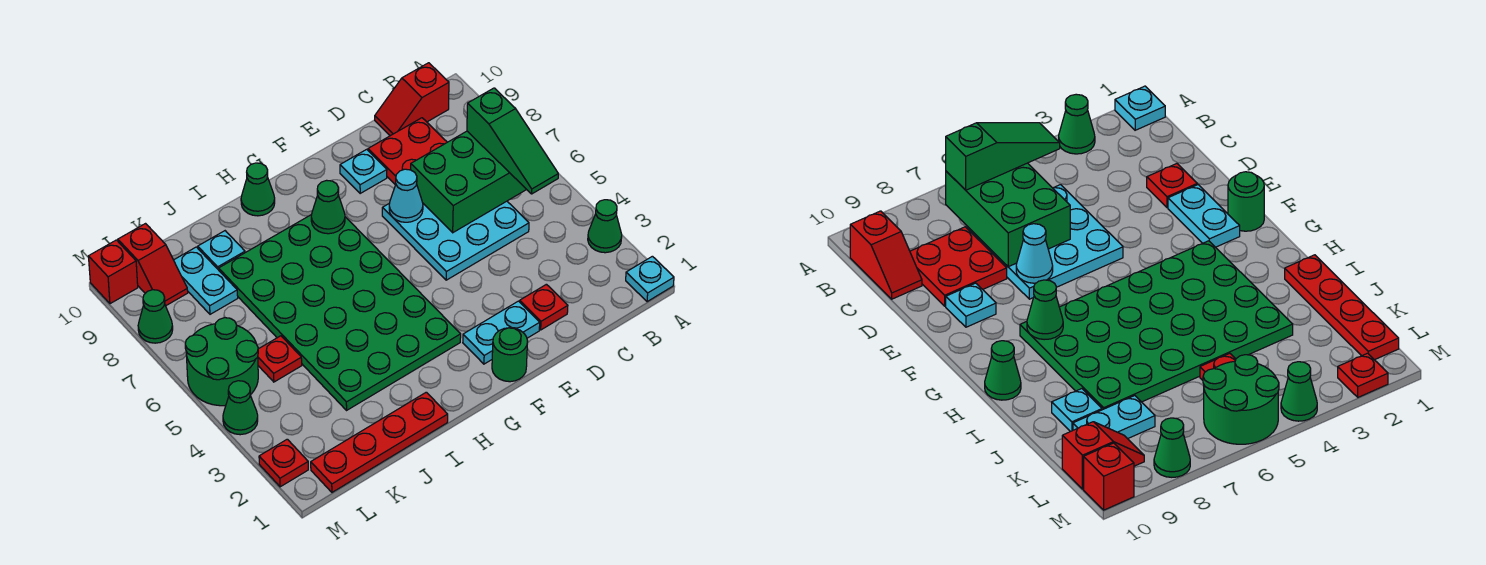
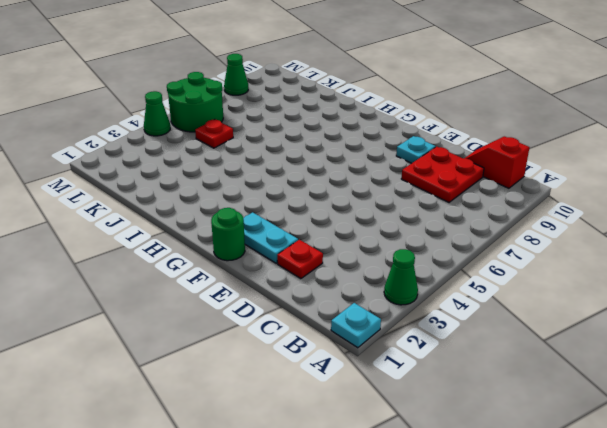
none -> cyan 3x3 plate [382,201,529,280]
none -> green 4x6 plate [219,215,461,410]
none -> green 1x1 cone [241,163,275,216]

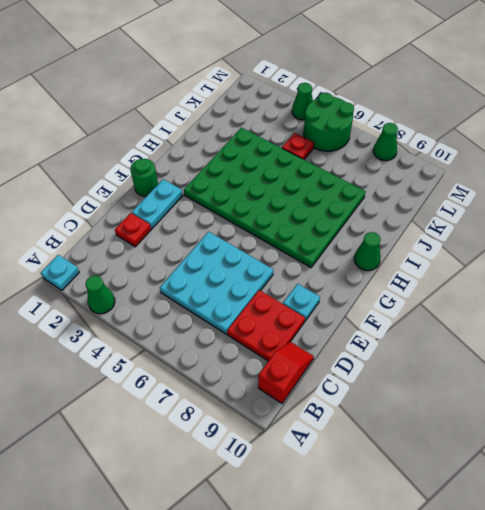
none -> red 1x4 plate [311,392,448,492]
none -> cyan 1x1 plate [198,231,245,270]
none -> cyan 1x2 plate [174,247,238,314]

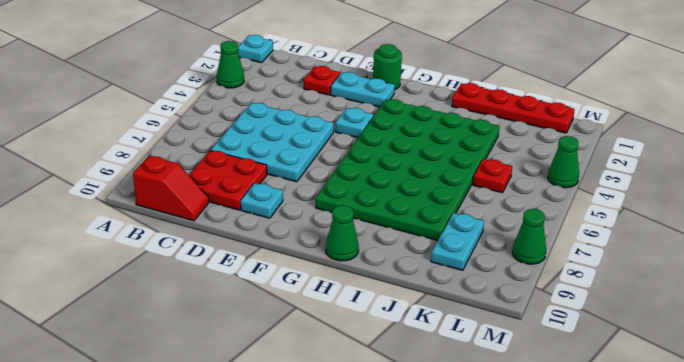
cyan 1x1 plate [336,108,374,138] -> cyan 1x1 plate moved to [198,231,245,270]
none -> green 2x2 round brick [185,318,258,406]
none -> red 1x2 slope [118,224,188,306]
none -> red 1x1 plate [259,439,308,487]

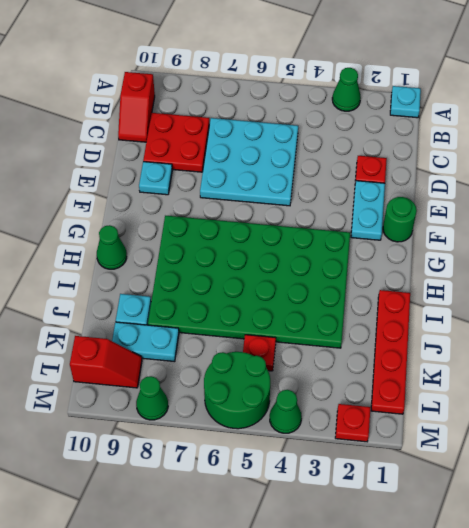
none -> red 1x1 brick [88,240,138,304]
none -> green 2x3 brick [411,131,527,233]
none -> cyan 1x1 cone [389,169,423,222]

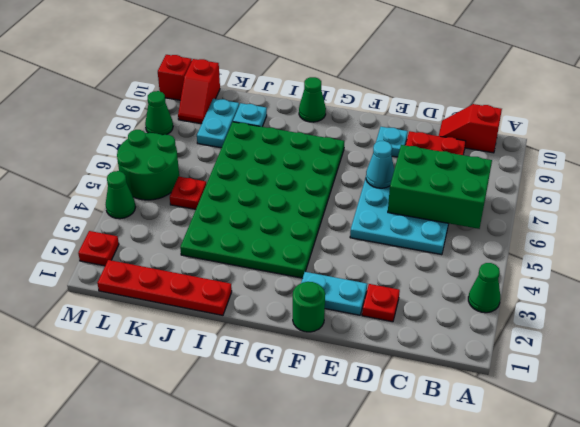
none -> cyan 1x1 plate [626,256,674,302]
none -> green 1x1 cone [311,180,345,234]
none -> green 1x3 slope [467,88,558,194]

